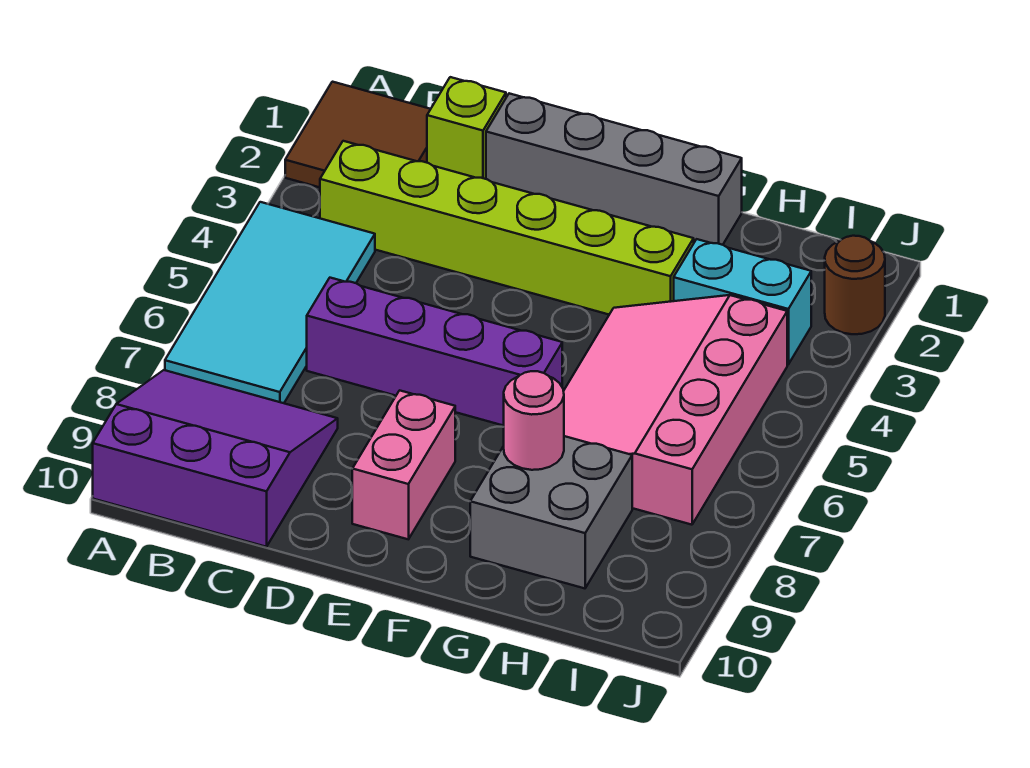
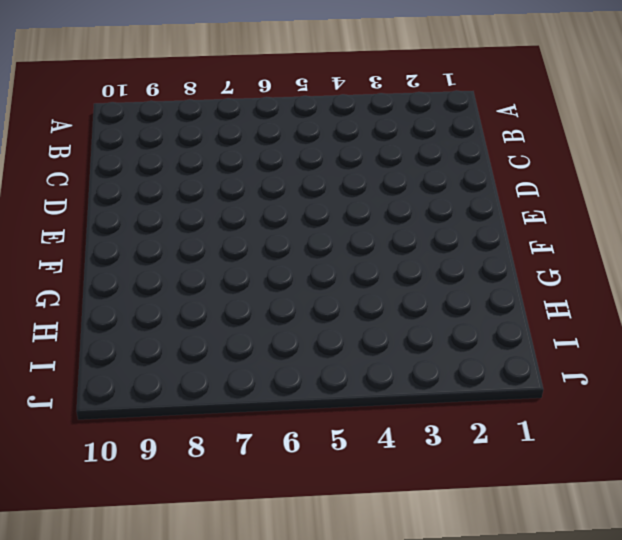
none -> brown 2x2 tile [285,82,430,187]
none -> cyan 2x4 tile [165,202,375,403]
none -> purple 3x3 slope [93,370,338,547]

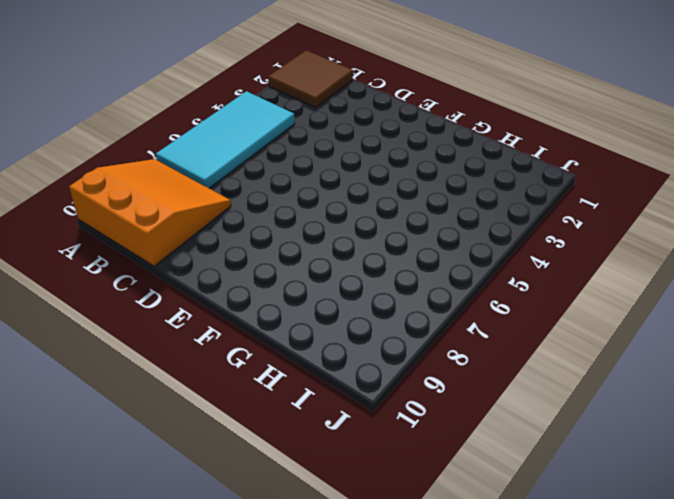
orange 3x3 slope [69,159,231,266] -> purple 3x3 slope [93,370,338,547]
none -> lime 1x6 brick [320,141,694,314]
none -> lime 1x1 brick [427,77,506,179]
none -> purple 1x4 brick [307,278,562,426]

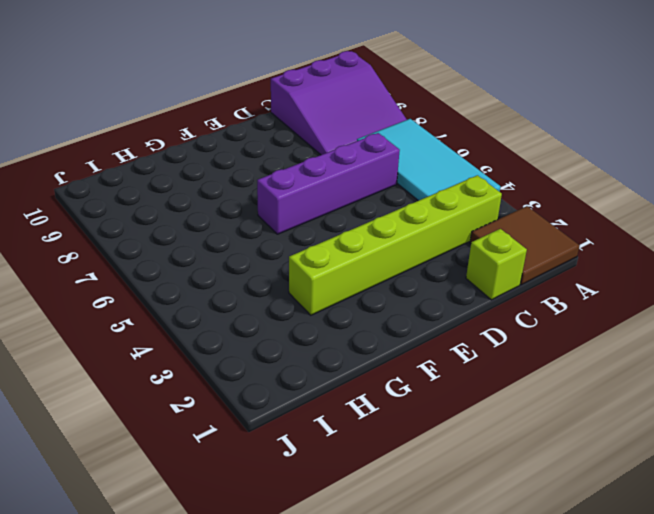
none -> grey 1x4 brick [486,93,742,245]
none -> pink 1x2 brick [352,390,455,539]
none -> pink 3x4 slope [564,295,787,525]

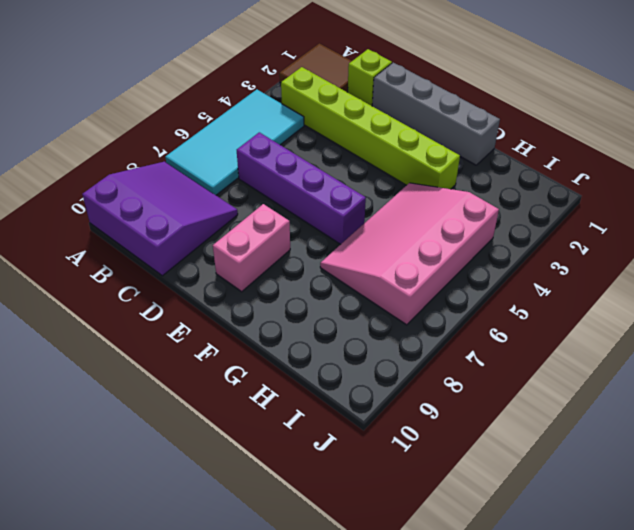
none -> grey 2x2 brick [470,436,632,588]
none -> cyan 1x2 brick [674,239,811,364]
none -> brown 1x1 round brick [825,236,885,334]

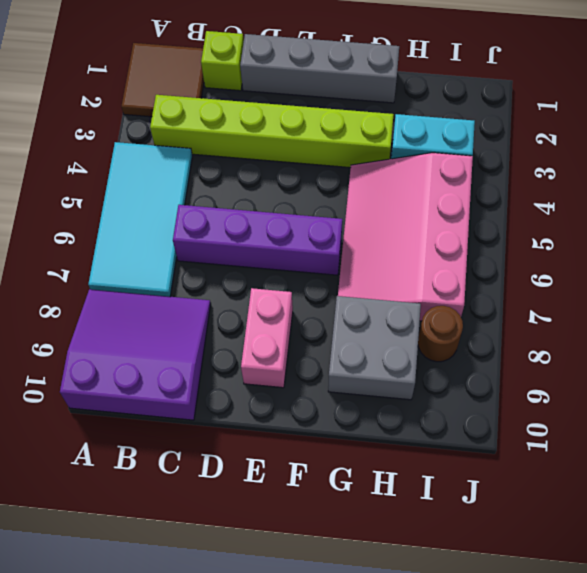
brown 1x1 round brick [418,306,463,362] -> brown 1x1 round brick moved to [825,236,885,334]
none -> pink 1x1 round brick [504,371,564,470]

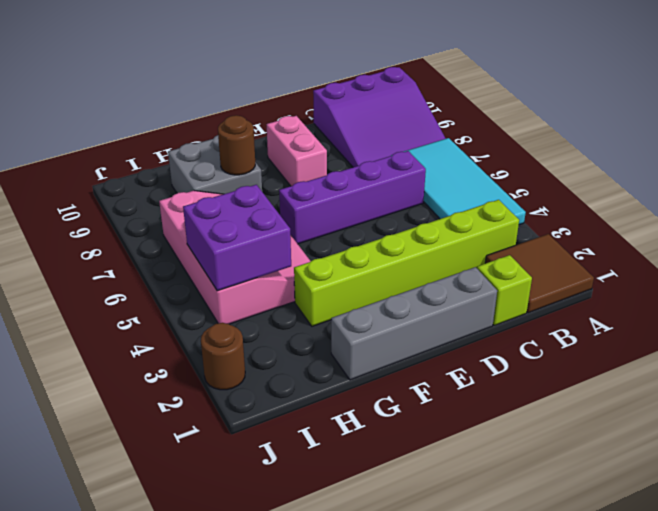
brown 1x1 round brick [218,115,255,175] -> pink 1x1 round brick [504,371,564,470]
purple 2x2 brick [183,185,291,291] -> none
none -> cyan 1x2 brick [674,239,811,364]

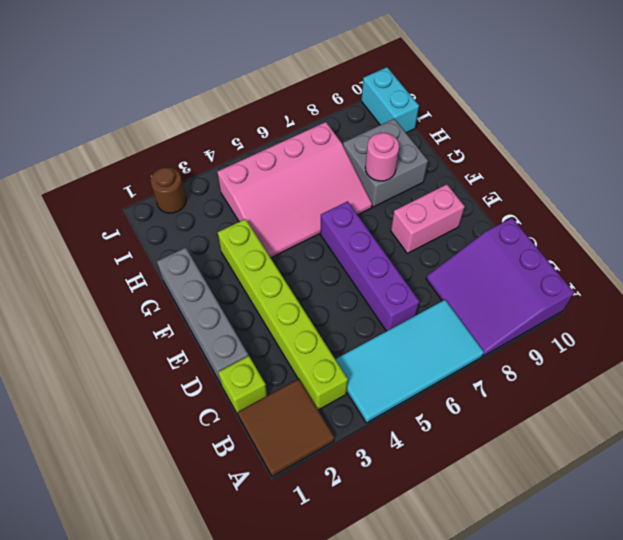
cyan 1x2 brick [361,67,419,133] -> cyan 1x2 brick moved to [674,239,811,364]

